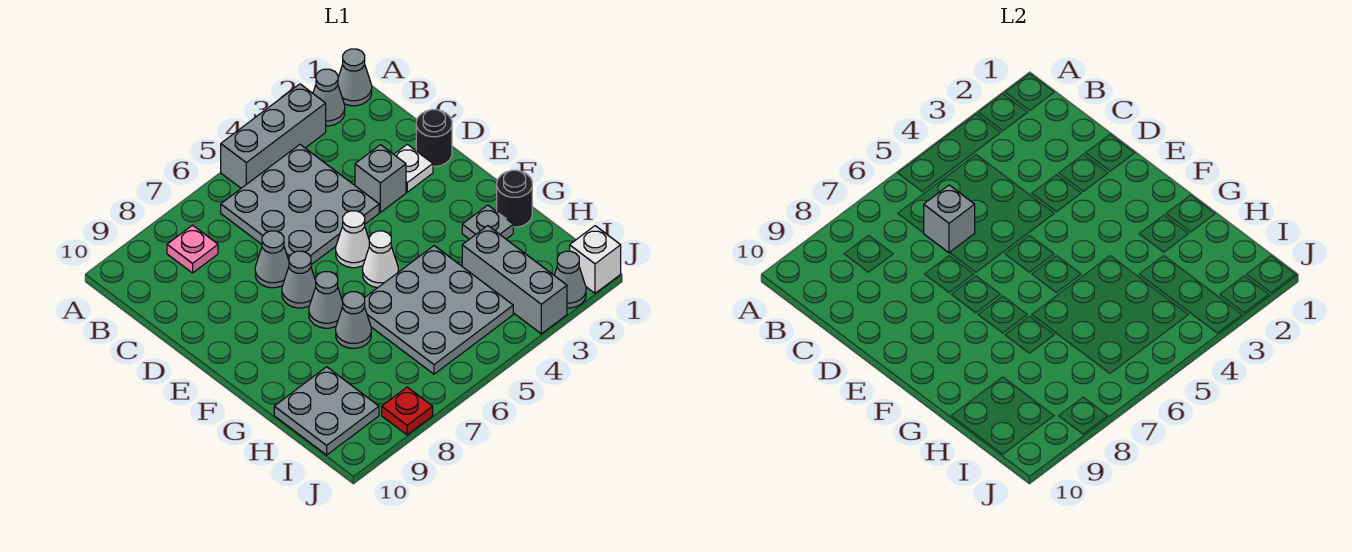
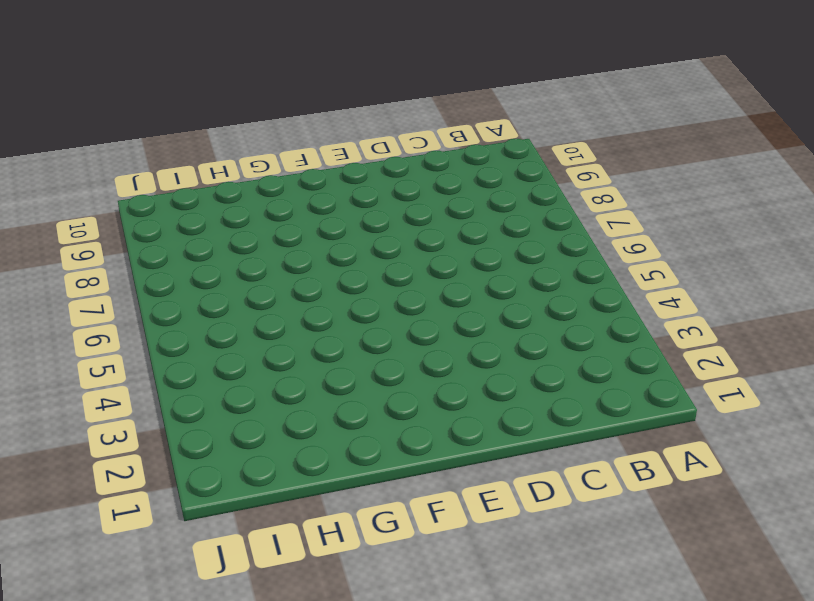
none -> grey 1x1 cone [338,49,372,106]
none -> grey 1x1 cone [313,69,345,126]
none -> grey 1x3 brick [221,84,326,188]

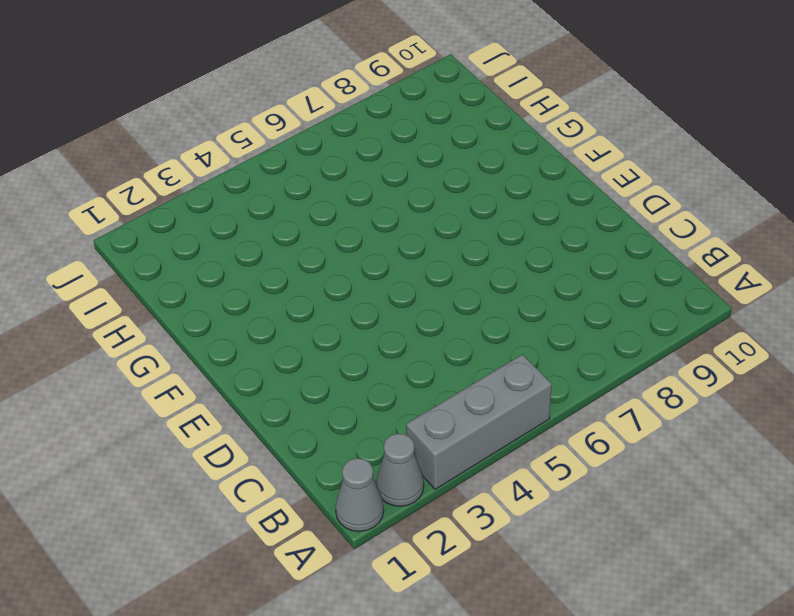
none -> grey 3x3 plate [221,145,379,265]
none -> pink 1x1 plate [167,225,218,273]
none -> black 1x1 round brick [416,110,452,166]

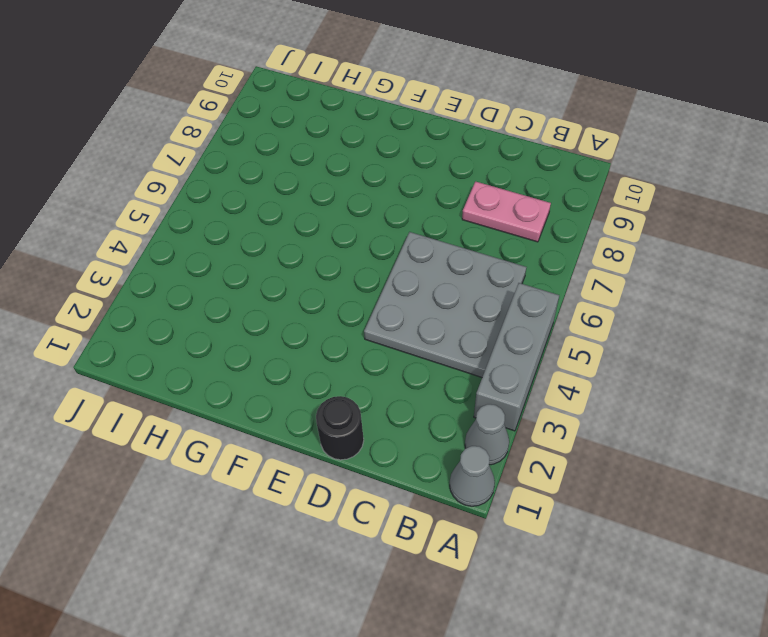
pink 1x2 plate [462,182,551,242] -> pink 1x1 plate [167,225,218,273]
none -> white 1x1 plate [394,144,433,192]
none -> grey 1x1 brick [355,145,406,212]
none -> grey 1x1 cone [255,231,289,288]

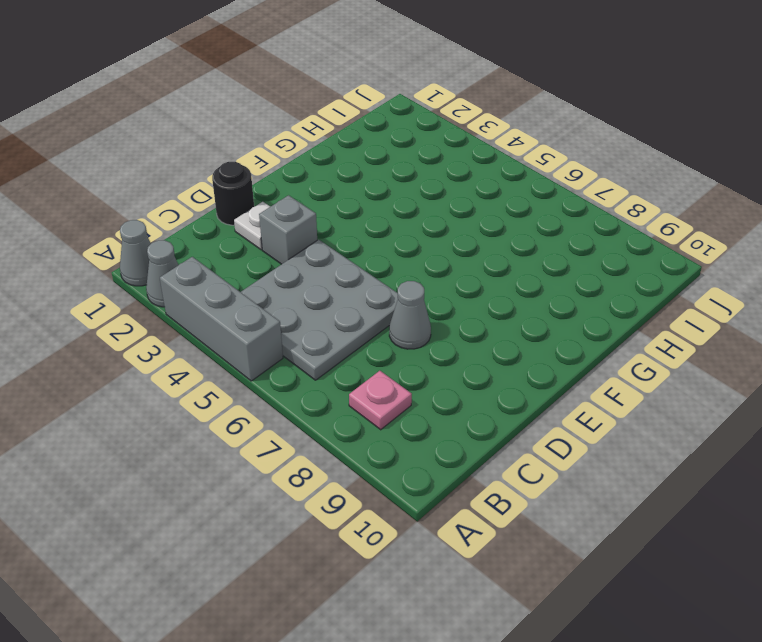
none -> white 1x1 cone [336,211,369,268]
none -> grey 1x1 cone [282,251,316,308]
none -> white 1x1 cone [363,231,398,288]

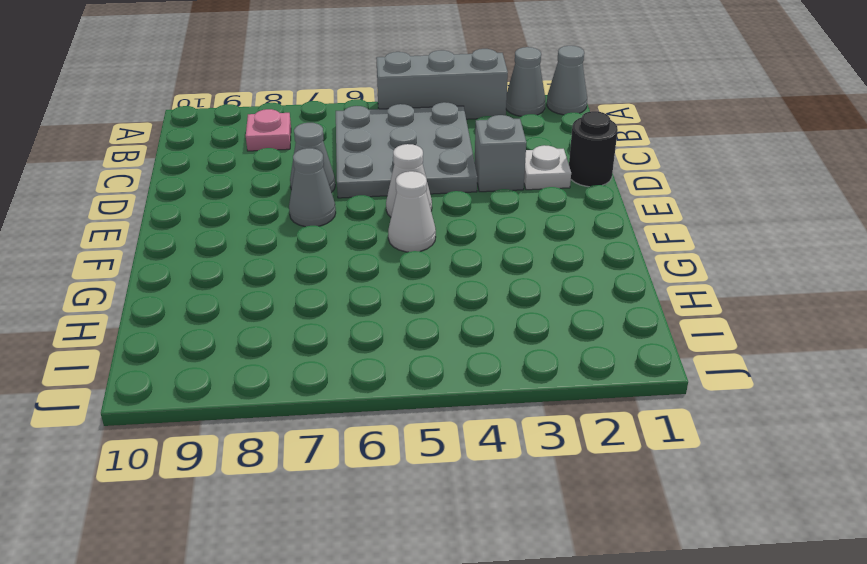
none -> grey 1x1 cone [309,272,343,328]
none -> black 1x1 round brick [497,170,532,227]
none -> grey 1x1 plate [462,205,513,239]

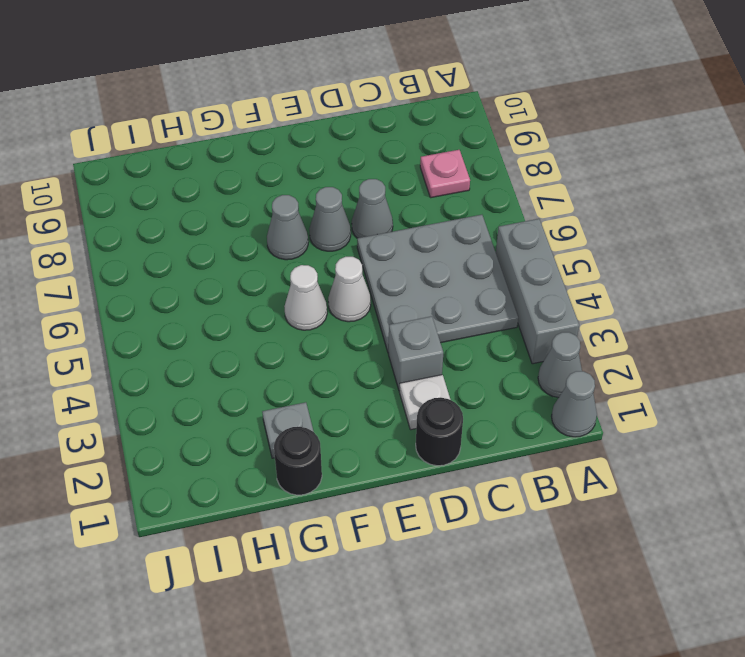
none -> grey 3x3 plate [365,246,513,374]
none -> grey 1x1 cone [336,292,371,348]
none -> grey 1x3 brick [462,226,567,334]

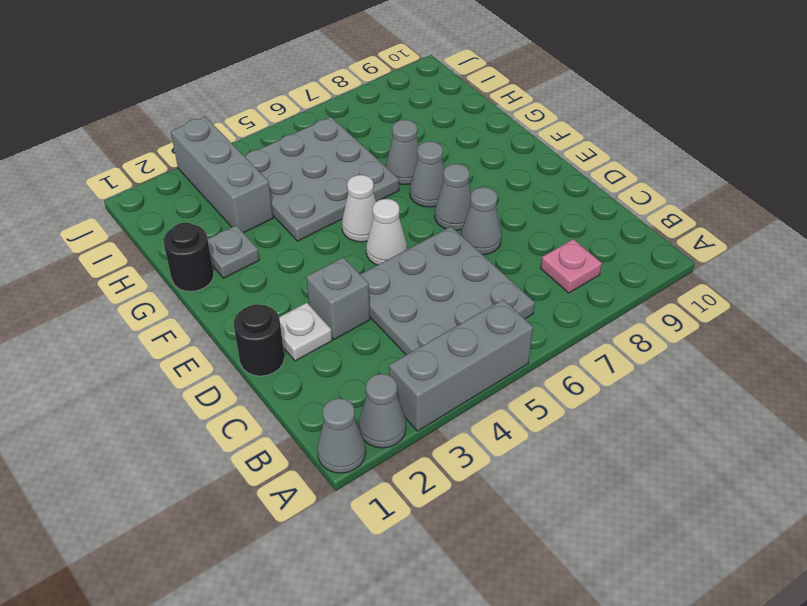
none -> grey 2x2 plate [274,367,379,455]
none -> white 1x1 brick [570,226,621,293]
none -> grey 1x1 cone [554,251,586,308]

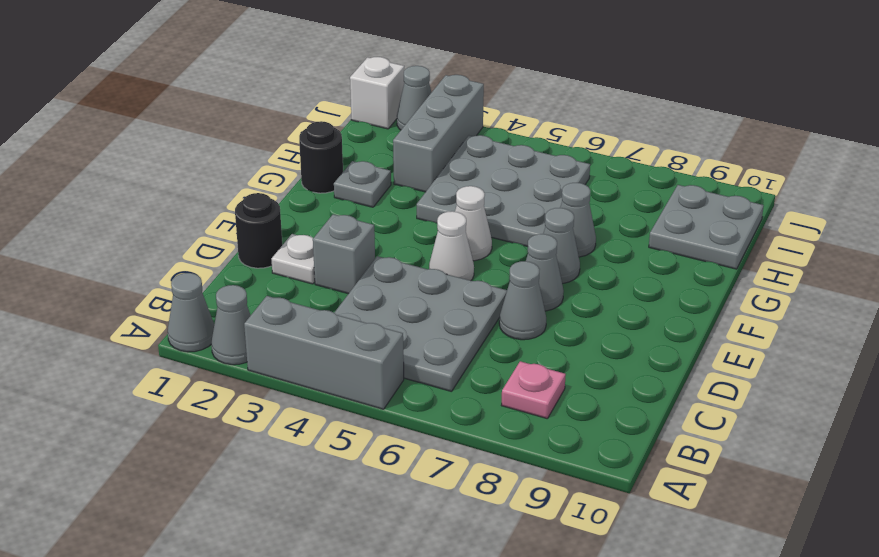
none -> red 1x1 plate [382,387,433,435]
none -> grey 1x1 brick [924,185,975,253]

